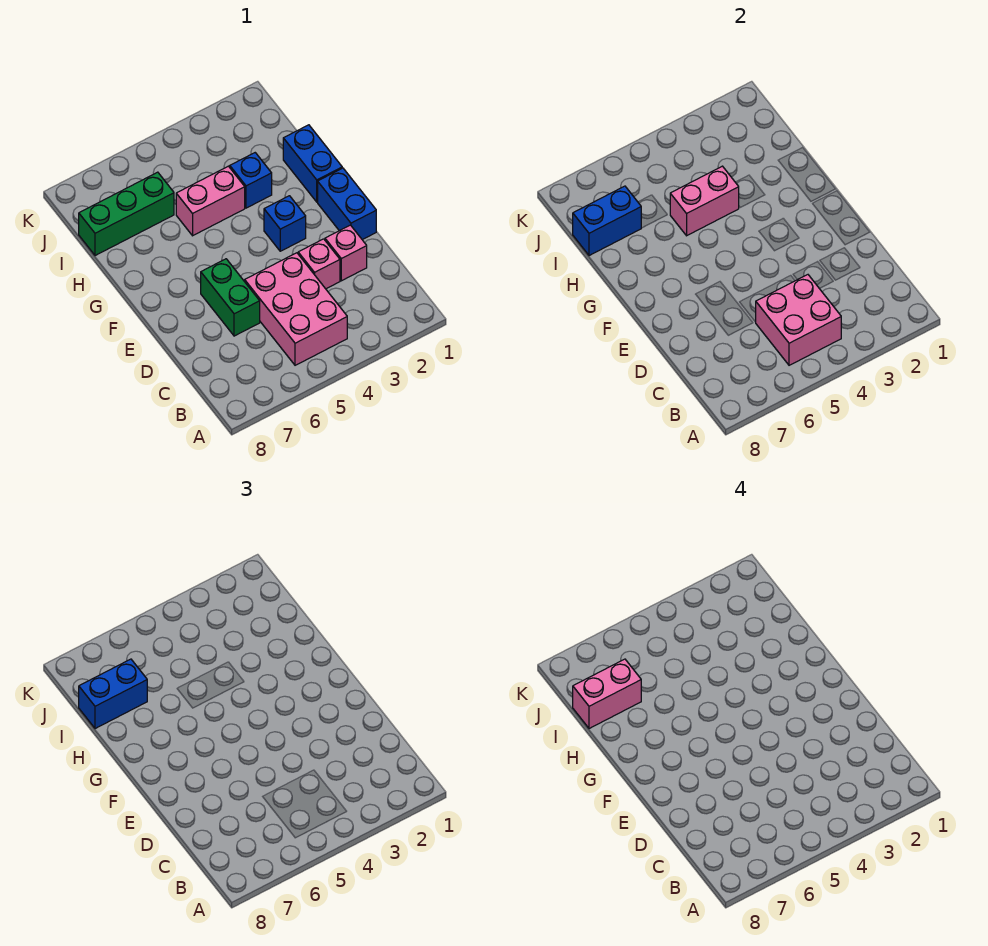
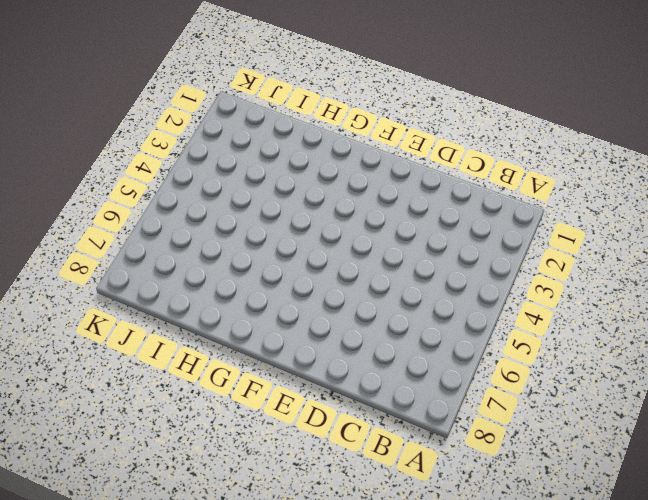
none -> pink 2x3 brick [245,253,347,365]
none -> pink 1x1 brick [325,225,367,281]
none -> pink 1x1 brick [298,239,340,289]

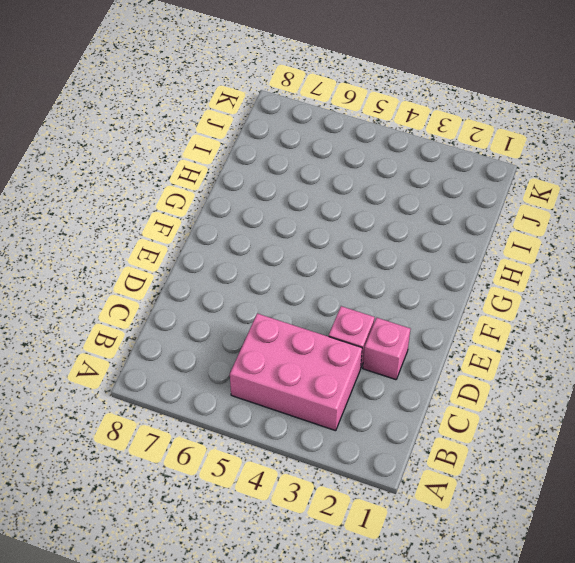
pink 2x3 brick [230,313,362,431] -> pink 2x3 brick turned to [245,253,347,365]
none -> green 1x2 brick [201,259,260,336]
none -> blue 1x2 brick [318,168,376,240]
none -> blue 1x1 brick [264,196,306,251]

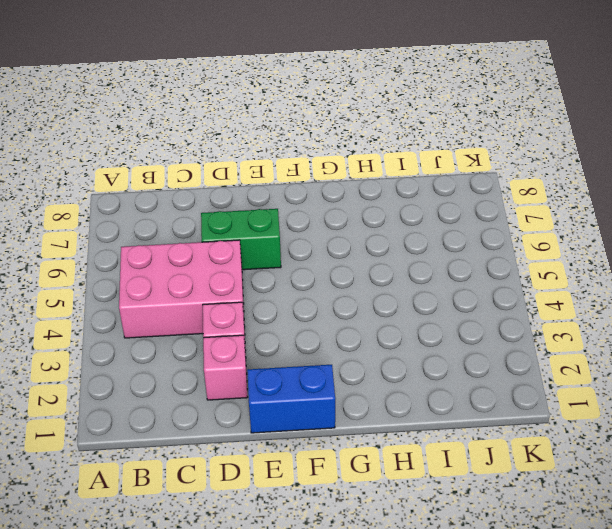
none -> blue 1x1 brick [264,196,306,251]
none -> blue 1x2 brick [283,125,342,202]
none -> blue 1x1 brick [230,153,272,208]

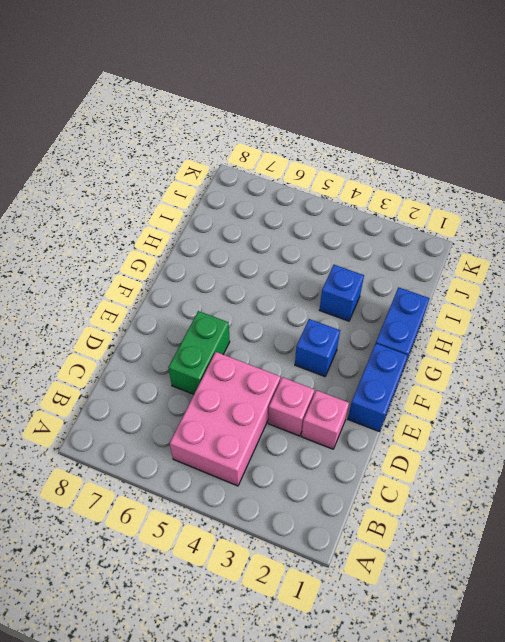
none -> pink 1x2 brick [176,166,245,236]
none -> green 1x3 brick [79,172,174,256]
none -> pink 2x2 brick [756,275,841,365]

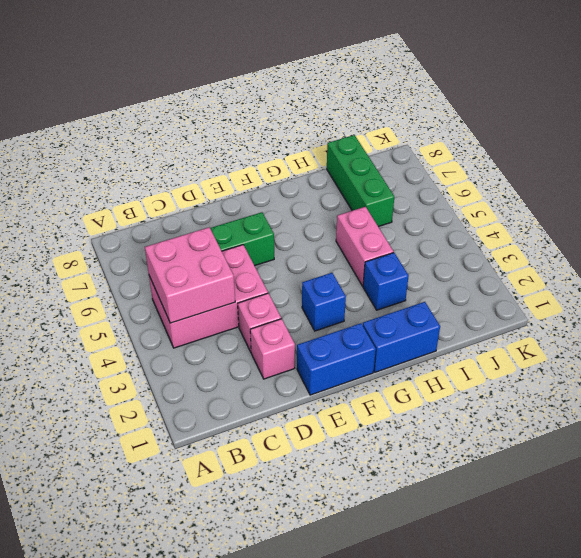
none -> pink 1x2 brick [670,166,739,236]
none -> blue 1x2 brick [573,186,641,256]
none -> blue 1x2 brick [79,659,147,729]

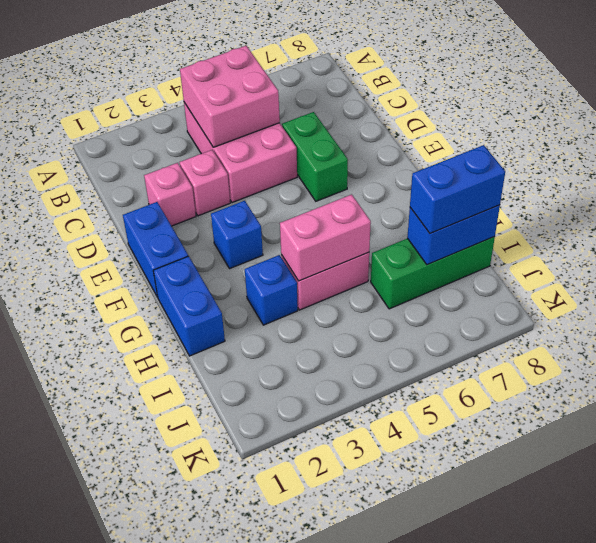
none -> pink 1x2 brick [573,659,641,729]

